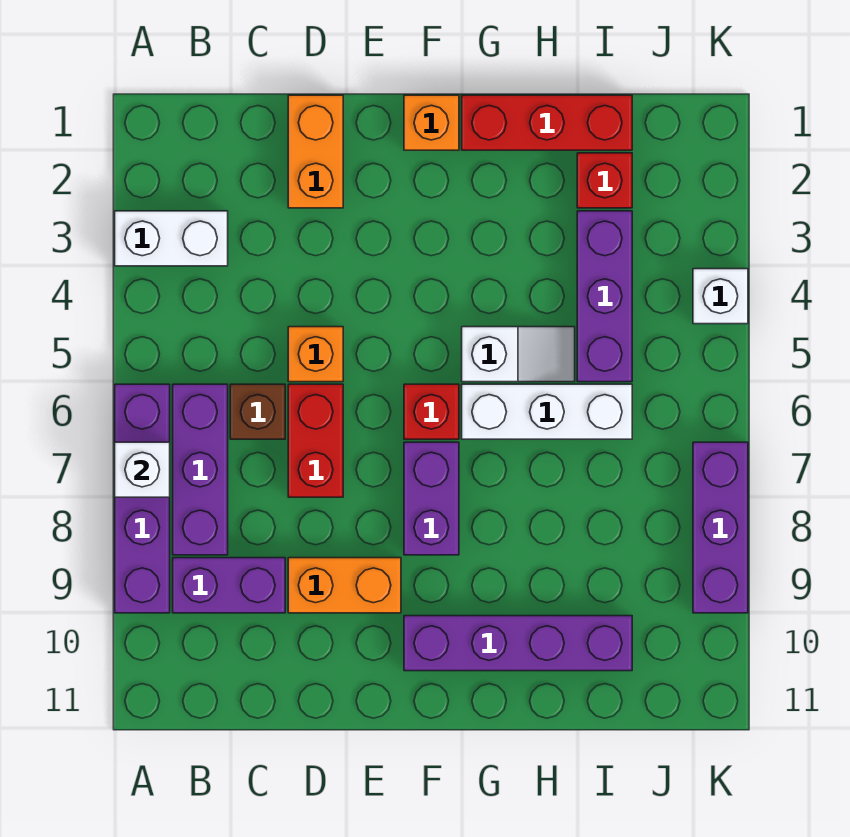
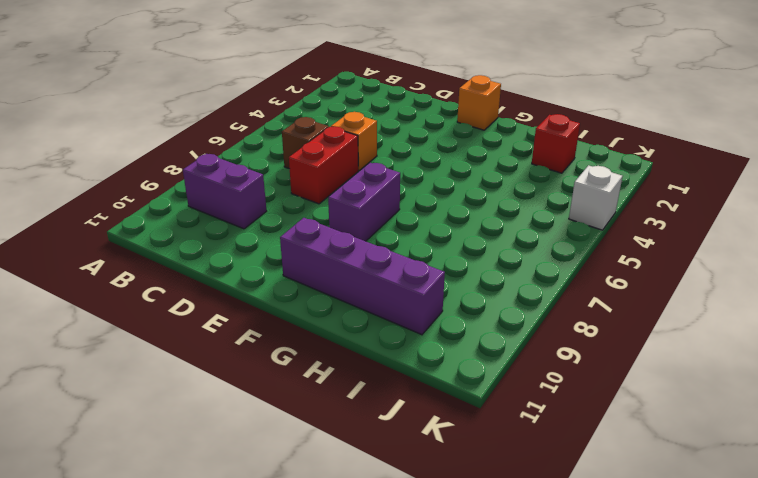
none -> white 1x2 brick [115,211,228,266]
none -> purple 1x4 brick [115,384,170,613]
none -> purple 1x3 brick [173,384,228,555]

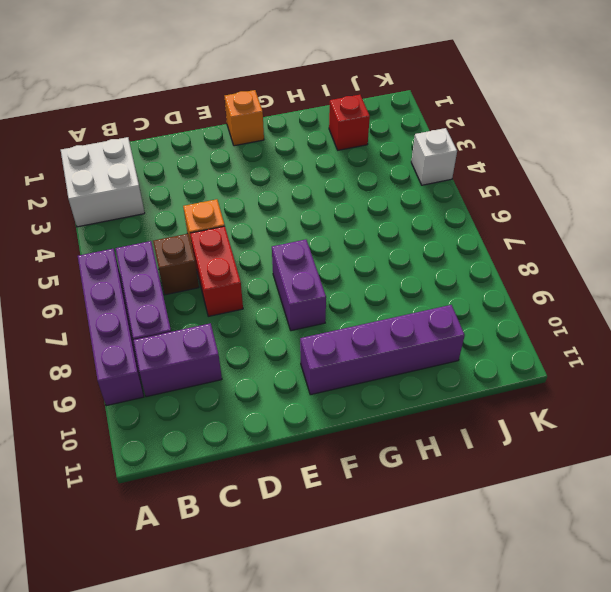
white 2x2 brick [61,137,145,227] -> white 1x2 brick [115,211,228,266]
none -> orange 1x2 brick [288,95,343,208]
none -> orange 1x2 brick [288,558,401,613]
none -> red 1x1 brick [404,384,459,439]

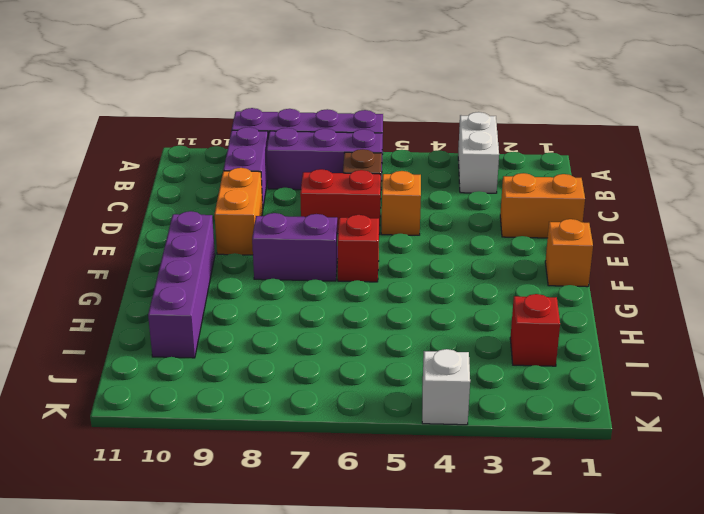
none -> red 1x3 brick [462,95,632,150]
none -> white 1x2 slope [462,327,575,382]
none -> white 1x3 brick [462,384,632,439]

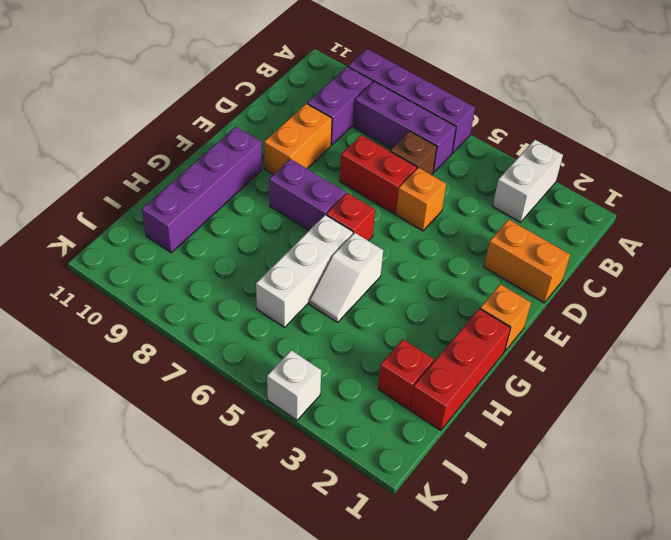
none -> purple 1x3 brick [577,211,632,382]
none -> purple 1x3 brick [693,442,748,613]
none -> white 1x1 brick [115,442,170,497]

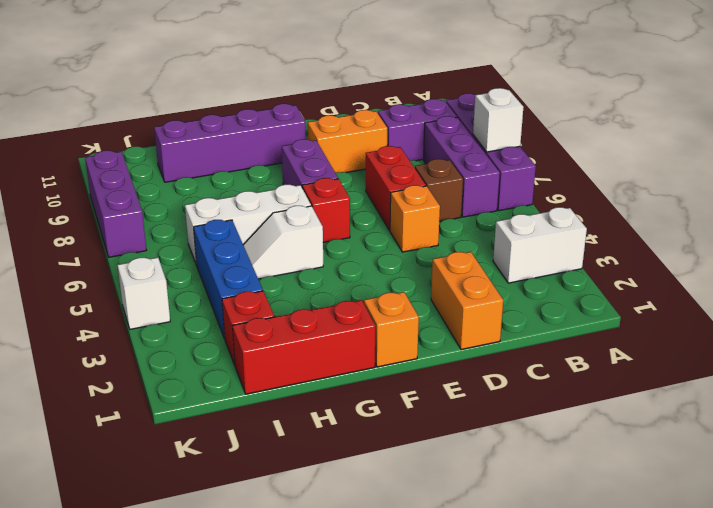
blue 1x3 brick [194,220,263,339] -> purple 1x3 brick [577,211,632,382]

